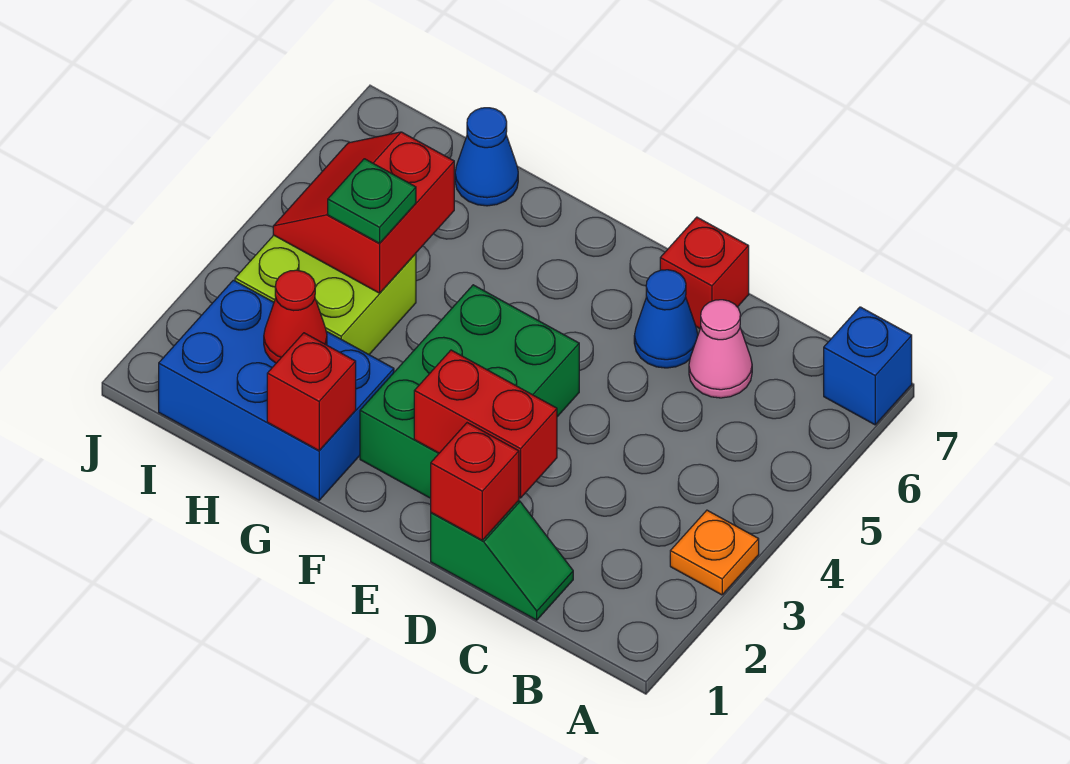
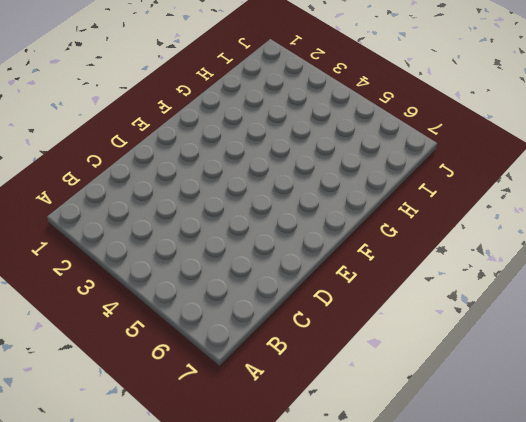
none -> orange 1x1 plate [670,510,759,595]
none -> blue 1x1 brick [824,307,912,425]
none -> green 1x2 slope [431,501,573,620]

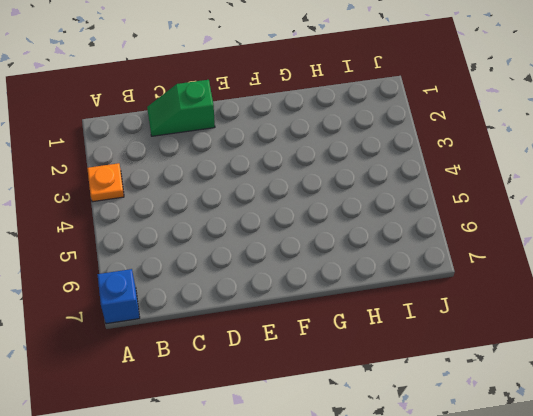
none -> pink 1x1 cone [689,300,752,398]
none -> blue 1x1 cone [634,270,698,368]
none -> red 1x1 brick [660,217,749,328]

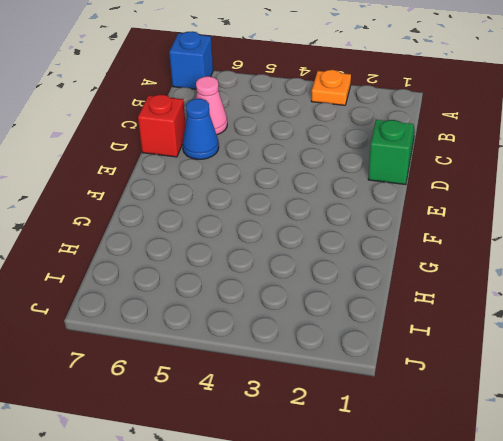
none -> green 2x3 brick [360,285,579,498]
none -> blue 2x3 brick [159,280,394,500]
none -> lime 2x2 brick [235,235,416,354]

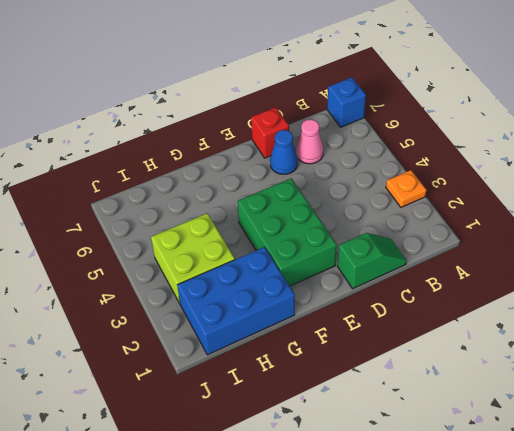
none -> blue 1x1 cone [455,108,518,206]
none -> red 1x1 brick [431,423,519,540]
none -> red 1x2 brick [414,350,557,498]

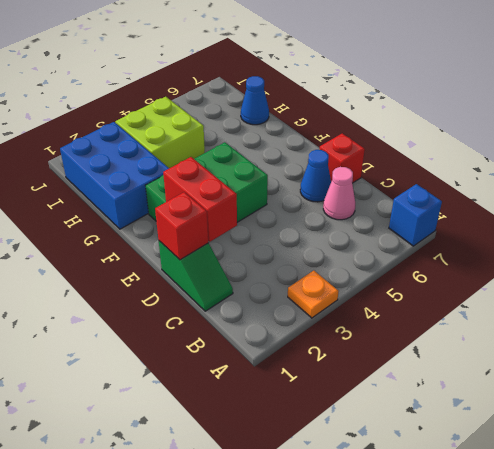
none -> red 1x1 brick [267,333,356,451]
none -> red 1x1 cone [264,270,327,363]
none -> red 2x2 slope [273,132,454,293]

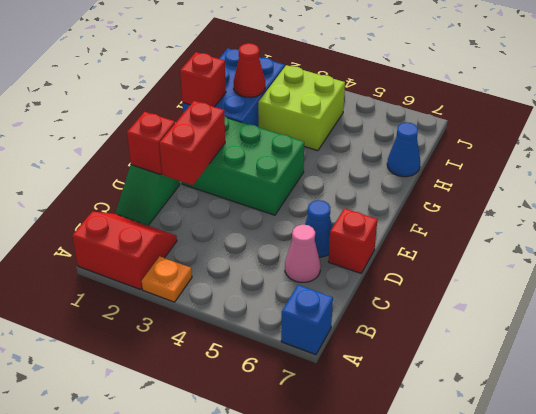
red 2x2 slope [72,212,177,290] -> red 2x2 slope moved to [273,132,454,293]
none -> green 1x1 plate [328,159,416,243]

